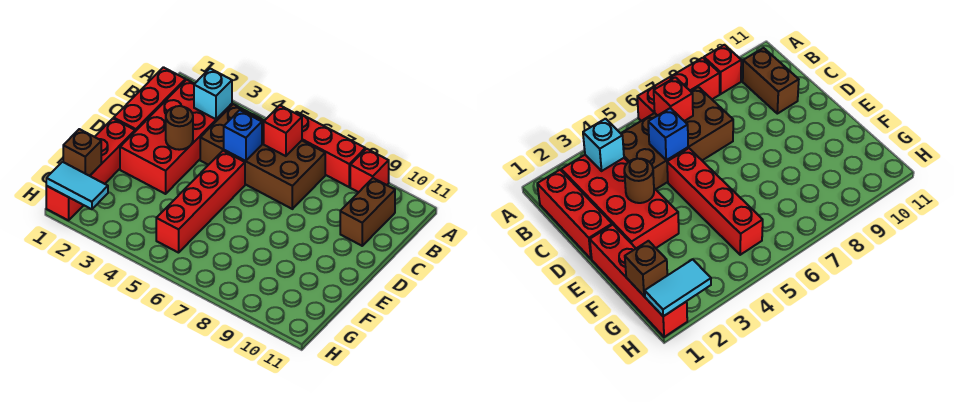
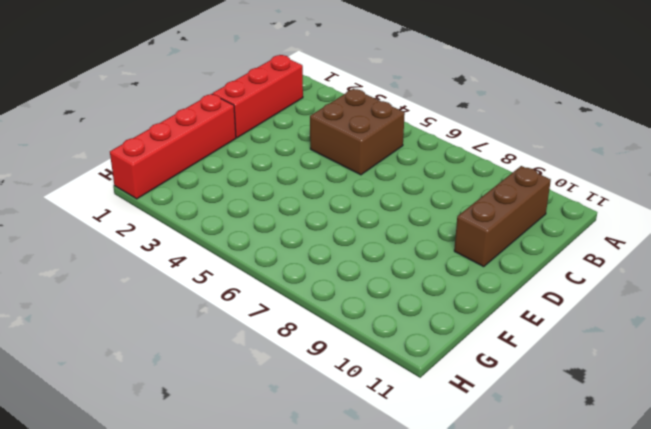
brown 2x2 brick [310,89,405,175] -> brown 2x4 brick [200,104,325,209]
brown 1x3 brick [454,166,551,267] -> brown 1x2 brick [340,178,395,246]
none -> red 1x3 brick [296,112,365,187]
none -> red 1x1 brick [350,149,389,192]
none -> red 2x4 brick [120,80,232,194]

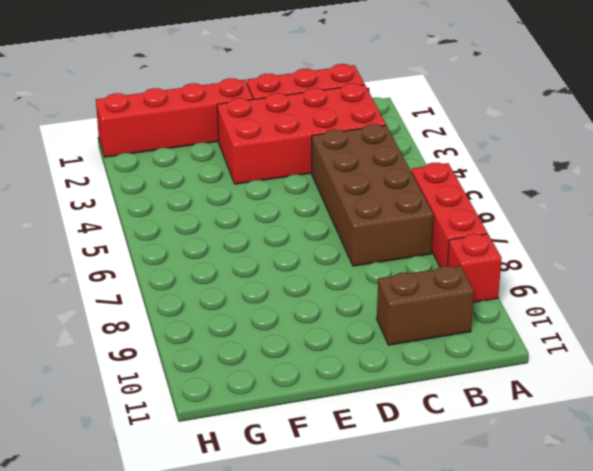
none -> red 1x4 brick [156,151,245,253]
none -> cyan 1x1 brick [194,69,232,119]
none -> red 1x1 brick [264,105,302,156]

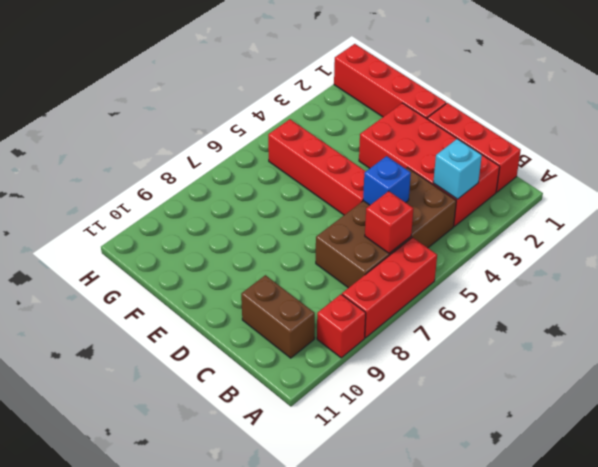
none -> brown 1x1 round brick [166,106,193,150]
none -> brown 1x1 brick [63,129,101,176]
none -> cyan 1x2 tile [46,162,108,209]

